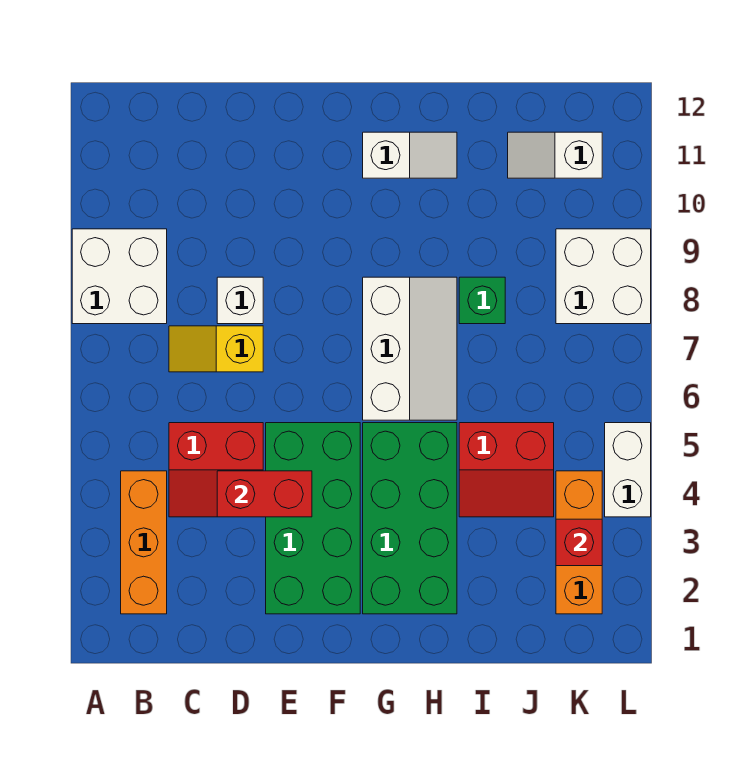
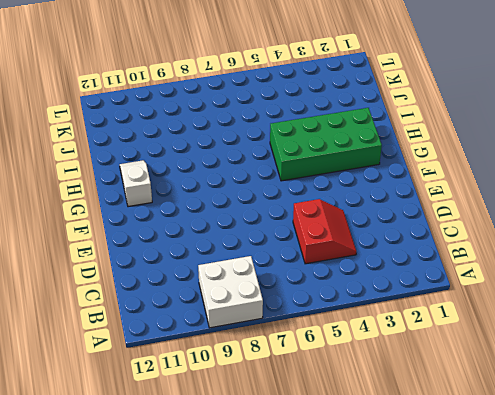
none -> orange 1x3 brick [121,471,167,614]
none -> yellow 1x2 slope [169,326,263,372]
none -> white 1x1 brick [217,277,263,324]

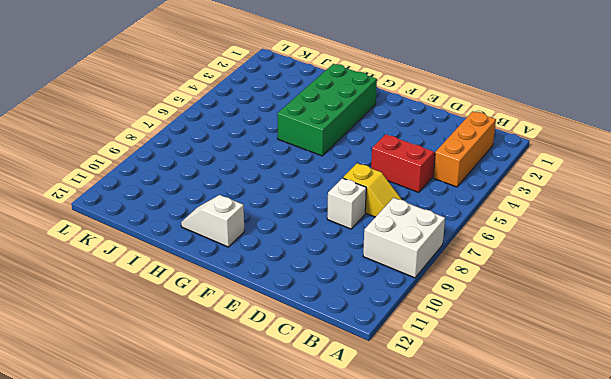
none -> green 2x4 brick [266,423,360,614]
none -> white 2x3 slope [363,277,457,420]
none -> red 2x2 slope [459,423,554,517]

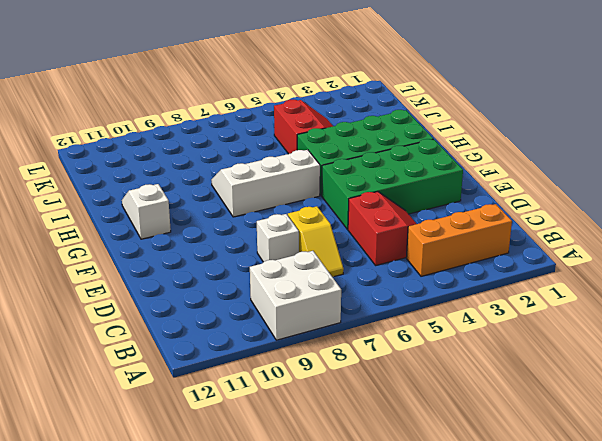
none -> green 1x1 brick [459,277,505,324]
none -> white 1x2 slope [508,132,602,178]
none -> orange 1x3 brick [556,471,602,614]

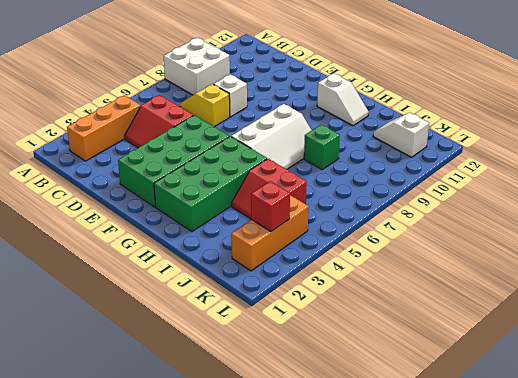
none -> white 2x2 brick [556,229,651,324]
none -> white 1x2 brick [605,423,651,517]
none -> red 1x2 brick [217,471,312,517]

